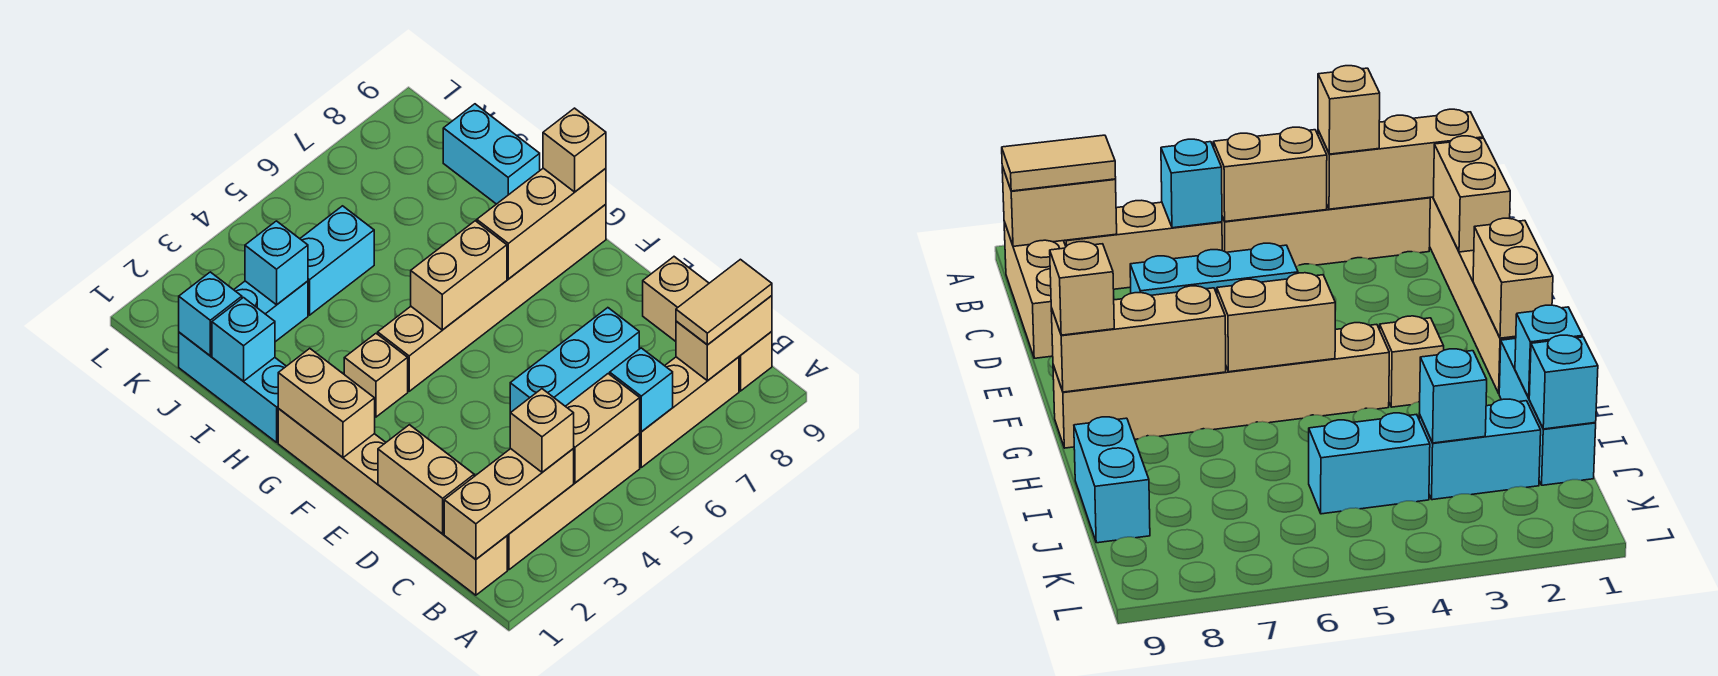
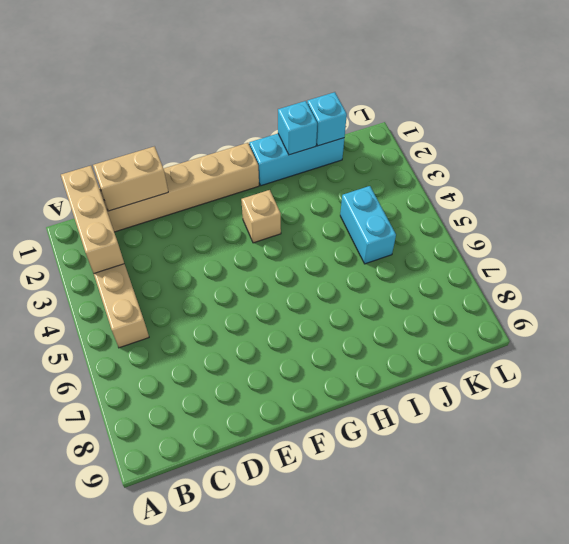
none -> tan 1x3 brick [639,357,739,467]
none -> tan 1x3 brick [643,257,772,391]
none -> cyan 1x3 brick [510,308,639,413]

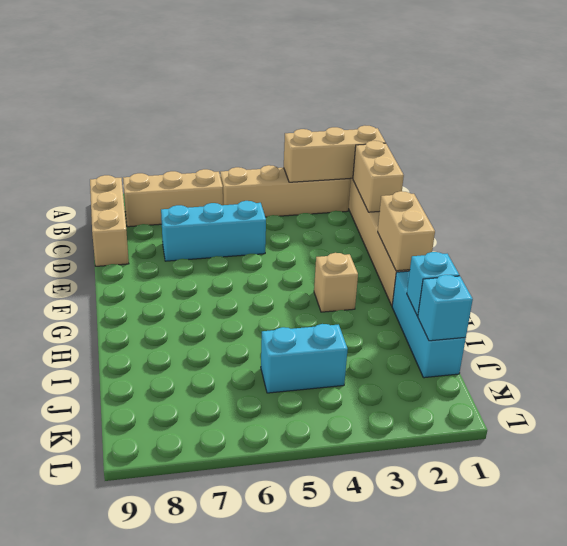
none -> tan 1x6 brick [378,204,606,391]
none -> cyan 1x2 brick [443,104,540,204]
none -> cyan 1x2 brick [234,281,308,342]

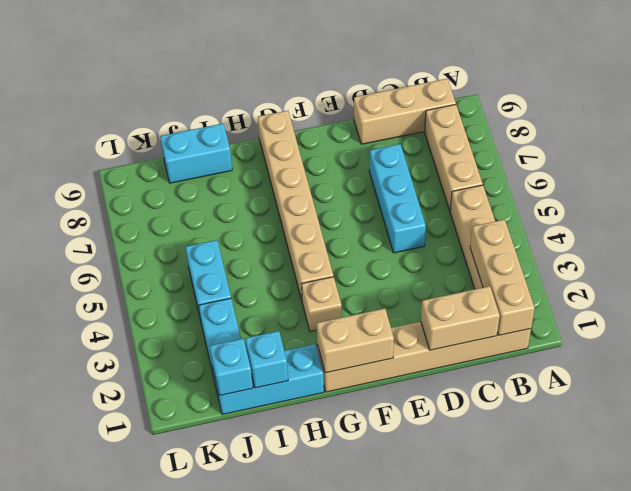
none -> tan 1x2 brick [566,374,640,483]
none -> cyan 1x1 brick [610,348,673,432]
none -> tan 1x2 brick [676,296,772,381]

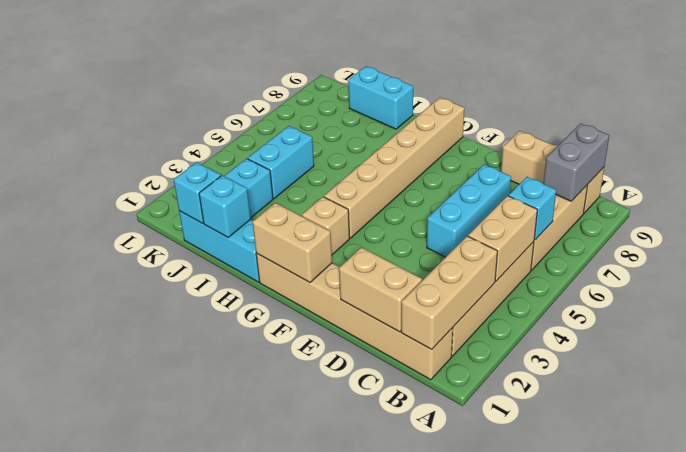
grey 1x2 brick [543,123,609,201] -> tan 1x2 brick [676,296,772,381]
none -> tan 1x2 brick [411,221,507,330]
none -> tan 1x3 brick [477,168,606,279]
none -> cyan 1x1 brick [245,221,308,305]

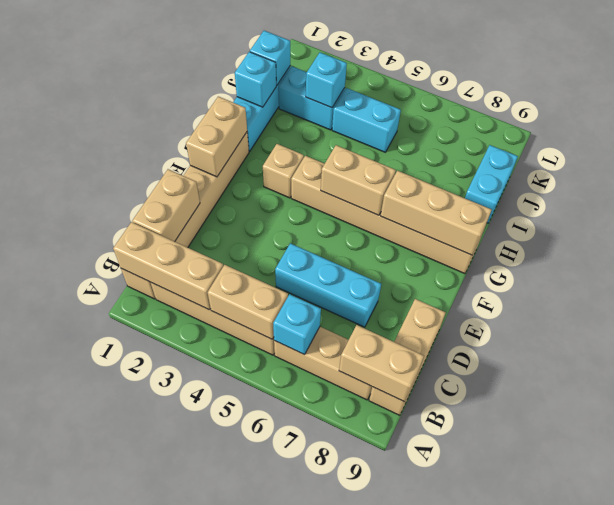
none -> tan 1x1 brick [510,389,574,472]
none -> tan 1x2 tile [676,259,772,345]
none -> tan 1x1 brick [543,108,606,192]

